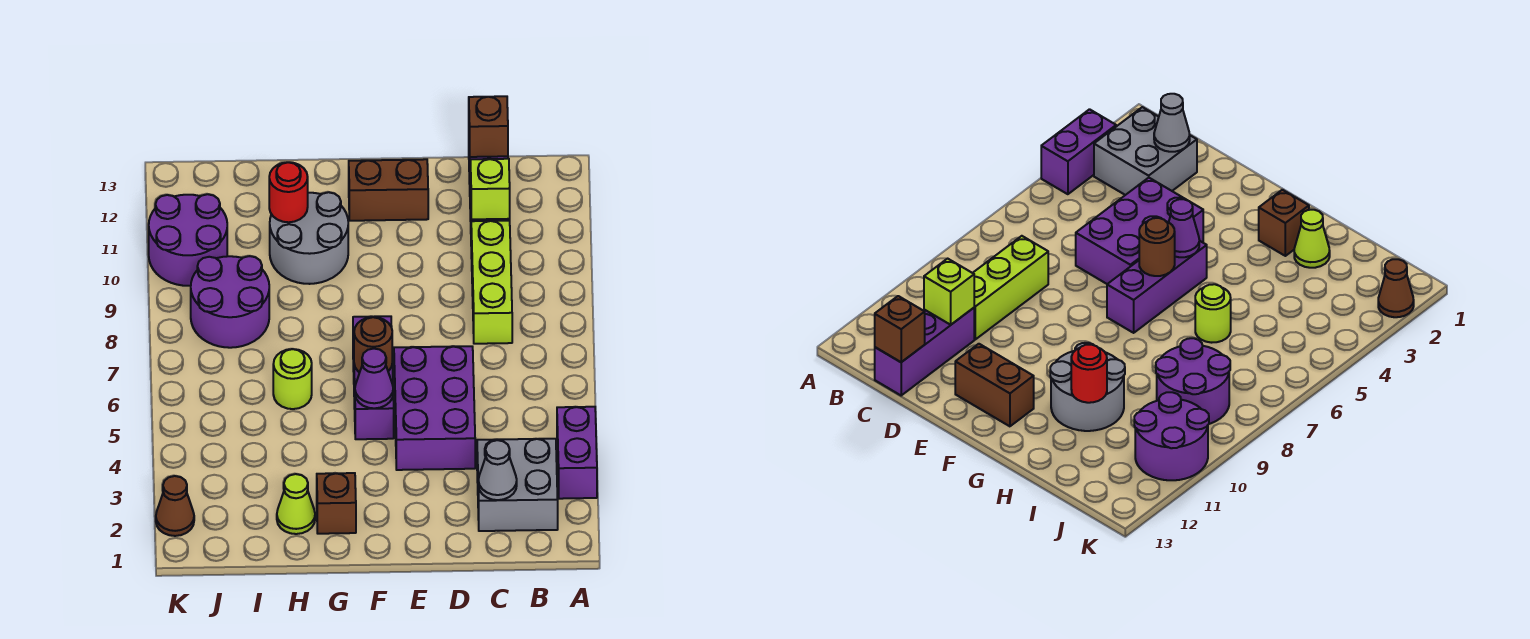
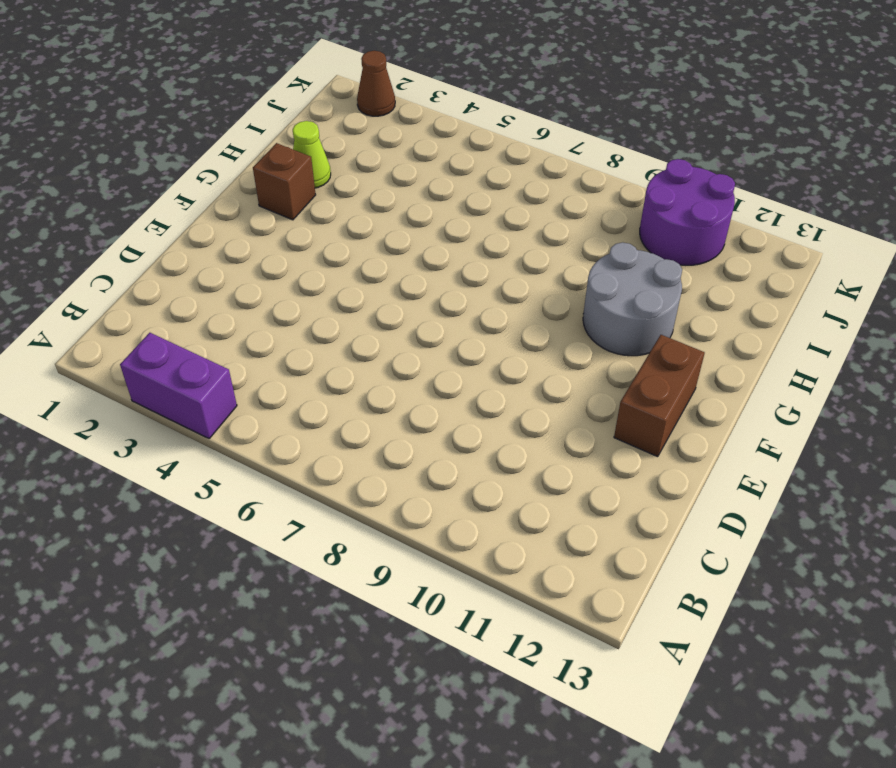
none -> grey 2x2 brick [477,439,558,531]
none -> lime 1x3 brick [471,221,512,344]
none -> purple 1x3 brick [875,308,974,395]

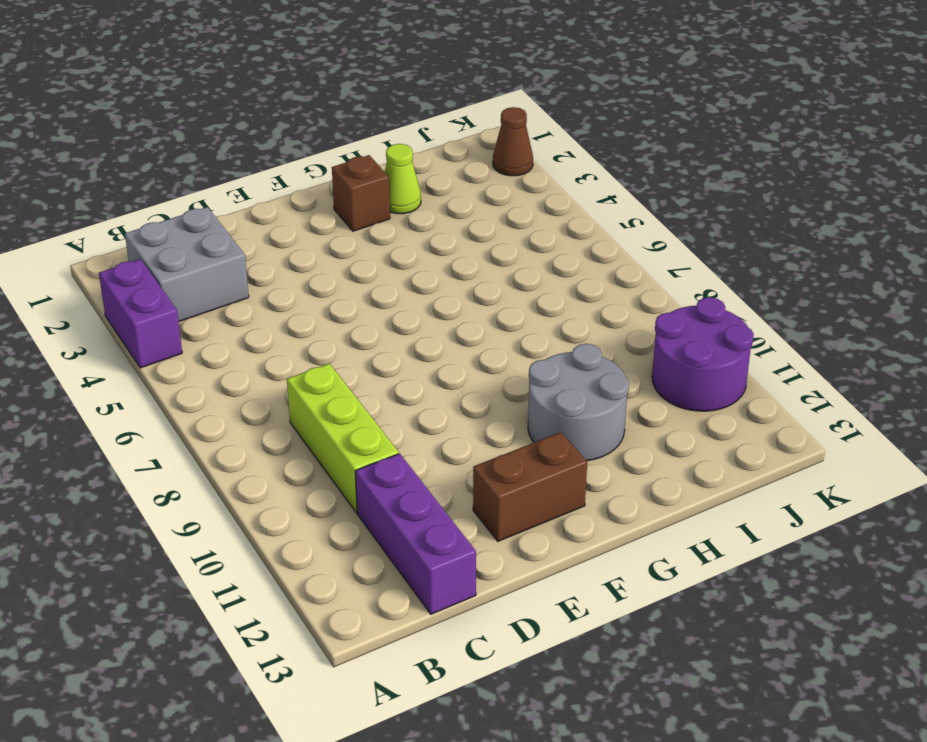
none -> purple 2x3 brick [394,346,475,470]
none -> purple 1x3 brick [353,316,394,439]
none -> lime 1x1 round brick [273,349,312,409]

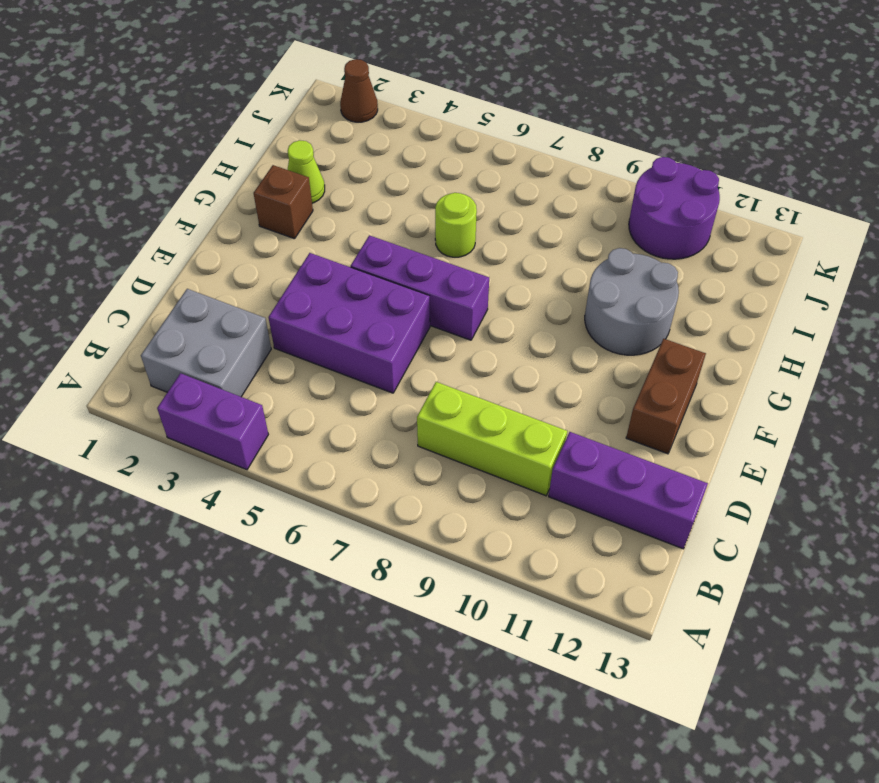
none -> purple 2x2 round brick [191,256,269,348]
none -> grey 1x1 cone [478,440,517,500]
none -> lime 1x1 brick [470,159,510,219]

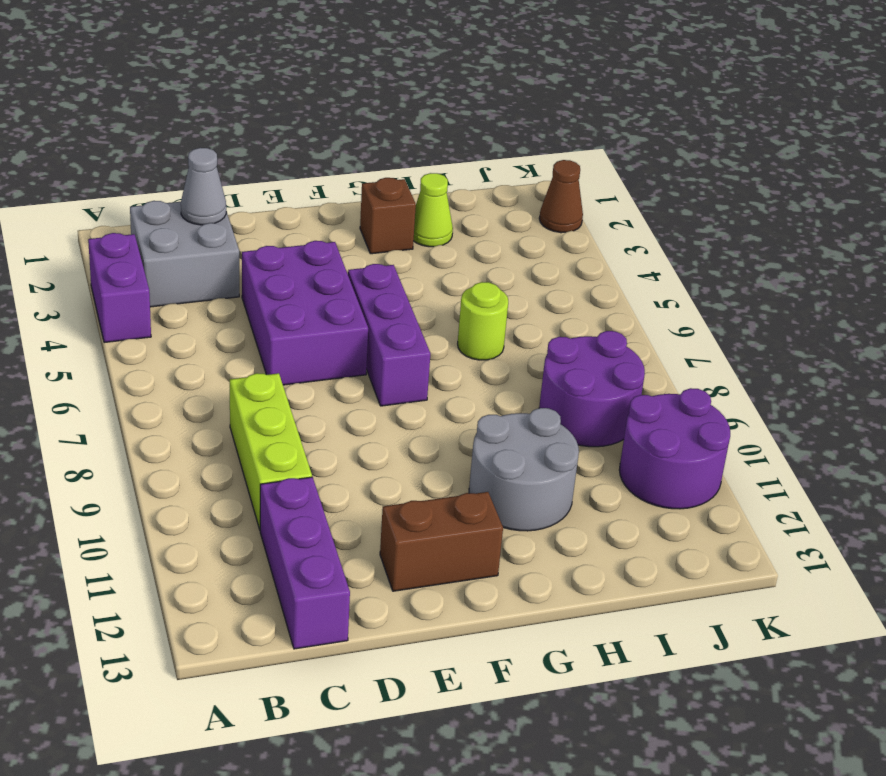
none -> lime 1x1 brick [470,159,510,219]
none -> brown 1x1 brick [469,96,508,157]
none -> purple 1x1 cone [355,349,393,408]

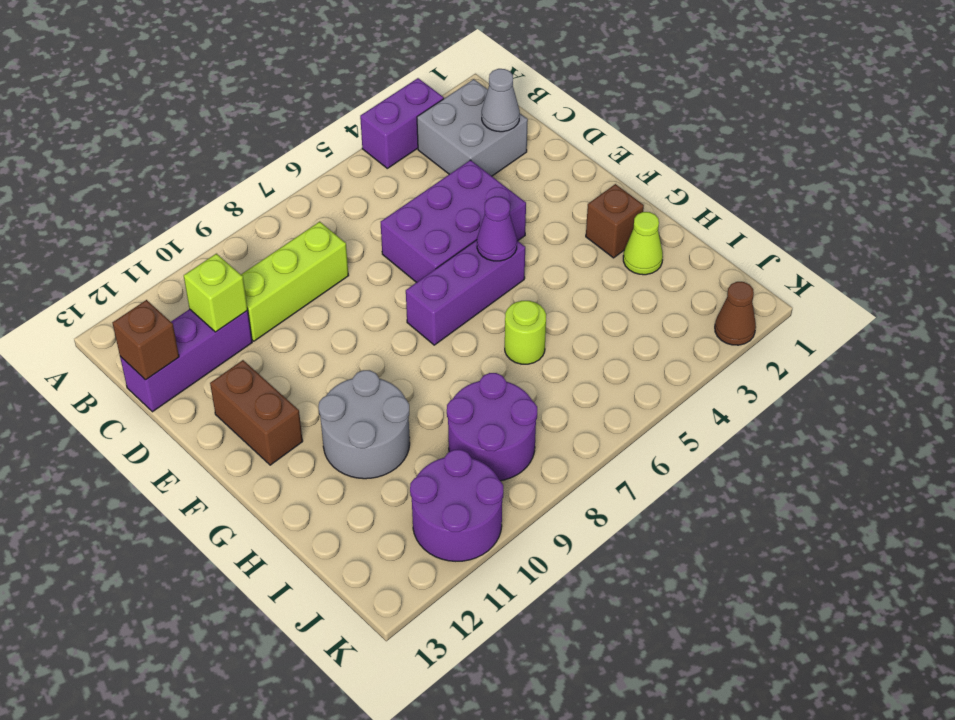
none -> brown 1x1 round brick [354,317,392,372]
none -> red 1x1 round brick [269,162,308,222]

